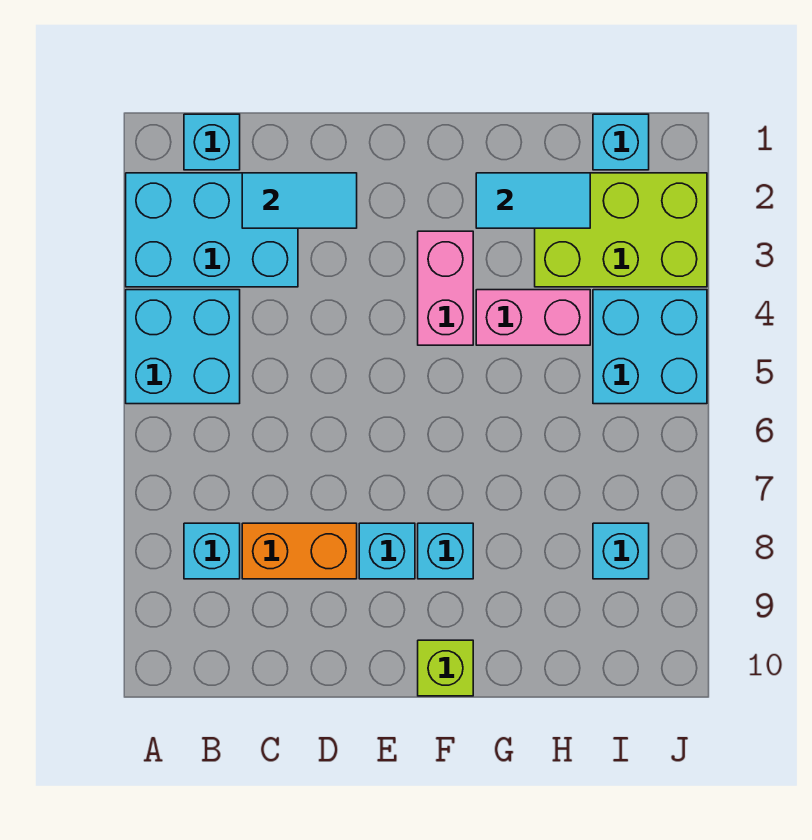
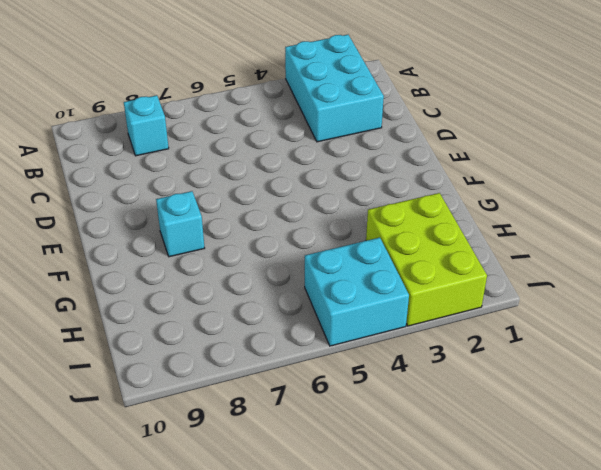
none -> cyan 2x2 brick [126,290,240,404]
none -> cyan 1x1 brick [184,114,240,170]
none -> orange 1x2 brick [242,523,357,579]

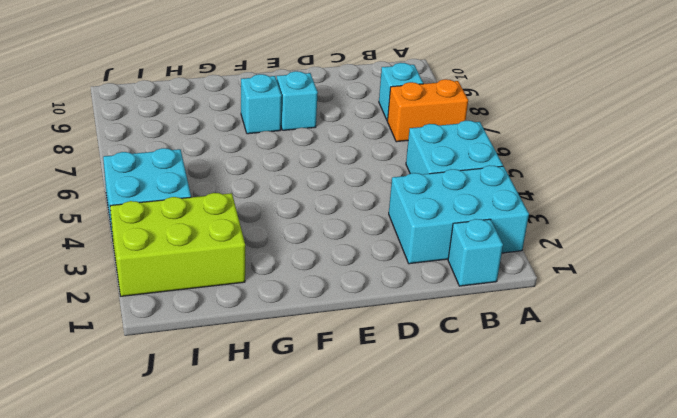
orange 1x2 brick [388,79,468,142] -> orange 1x2 brick moved to [242,523,357,579]
none -> pink 1x2 brick [418,231,473,345]
none -> lime 1x1 brick [418,640,473,696]
none -> pink 1x2 brick [476,290,590,345]

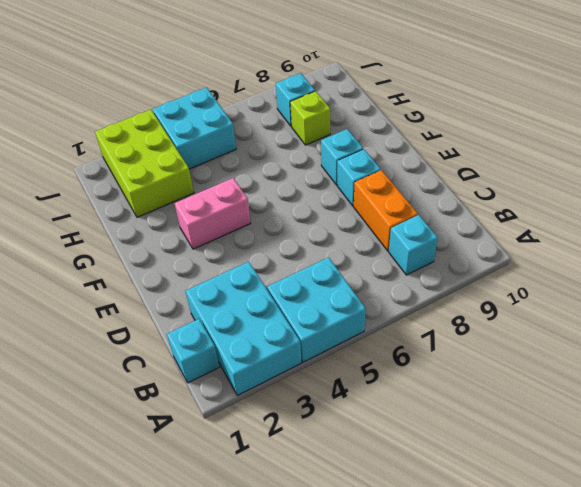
lime 1x1 brick [290,91,330,145] -> lime 1x1 brick moved to [418,640,473,696]
none -> pink 1x2 brick [476,290,590,345]
none -> cyan 1x1 brick [593,114,649,170]
none -> cyan 1x2 tile [242,173,357,228]

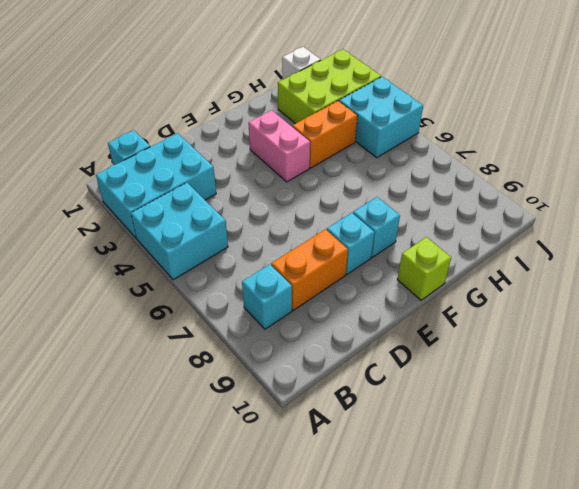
orange 1x2 brick [292,101,358,168] -> pink 1x2 brick [476,290,590,345]
white 1x1 brick [282,47,321,79] -> cyan 1x1 brick [593,114,649,170]
none -> cyan 1x1 brick [593,523,649,579]
none -> cyan 1x2 tile [242,173,357,228]
none -> cyan 1x2 tile [476,173,590,228]

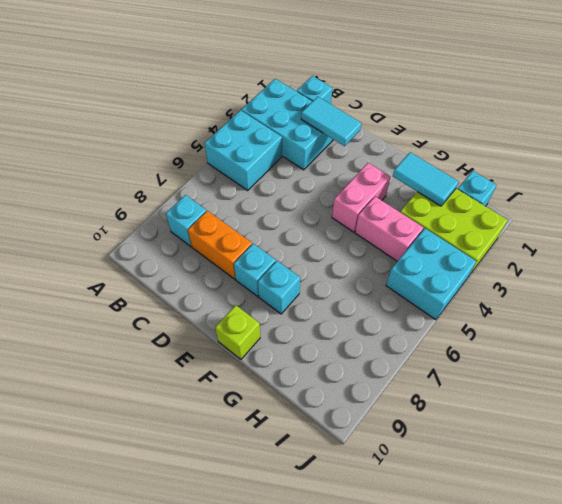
none -> cyan 1x1 brick [593,523,649,579]

